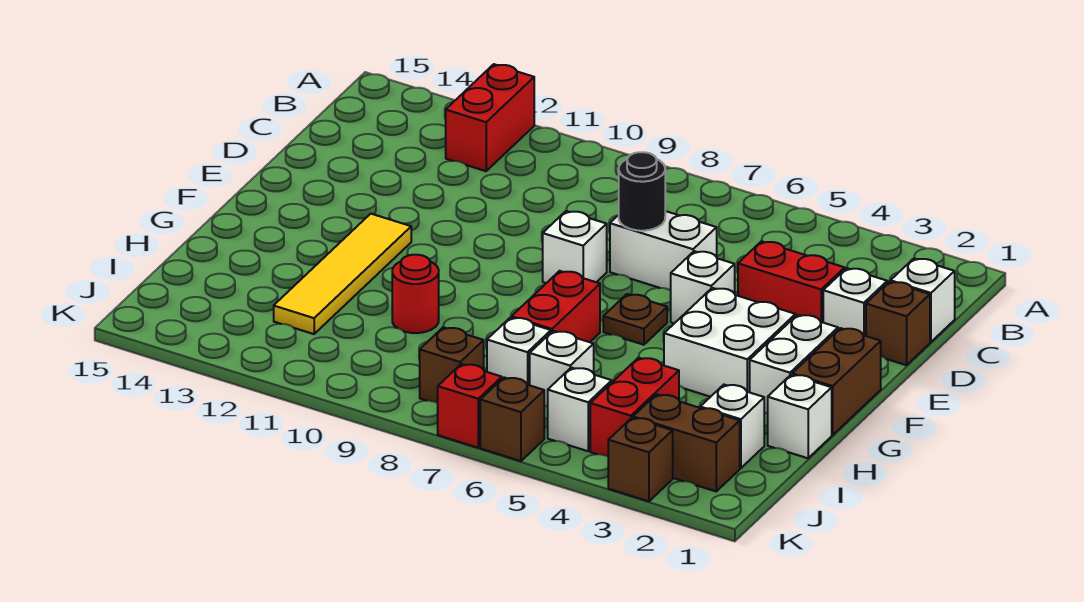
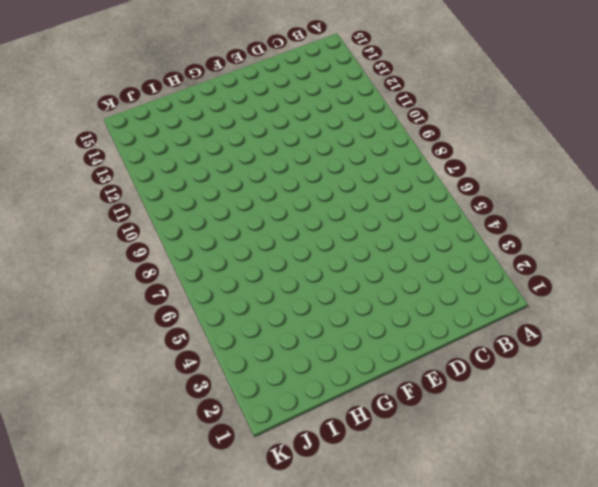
none -> red 1x2 brick [446,64,534,171]
none -> white 1x1 brick [891,258,955,342]
none -> brown 1x1 brick [866,281,930,365]

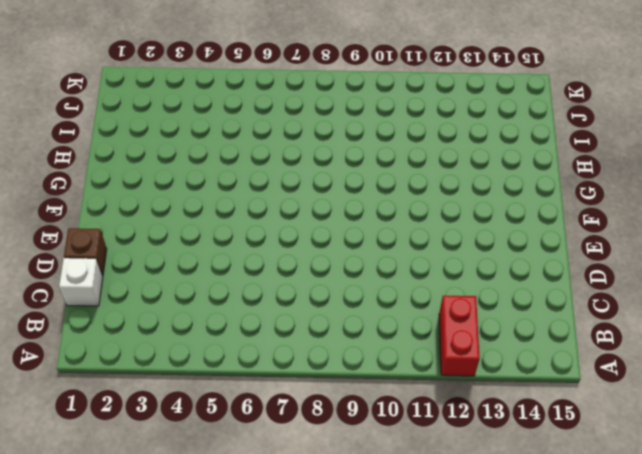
none -> white 1x1 brick [823,268,887,336]
none -> red 1x2 brick [738,241,845,322]
none -> white 1x2 brick [610,211,717,290]

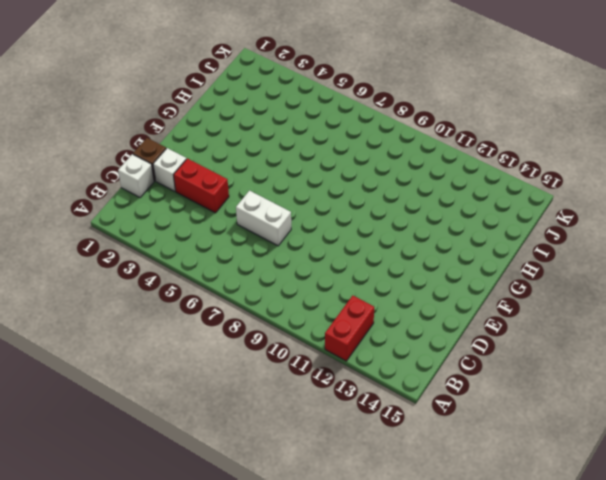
none -> white 1x1 brick [671,251,735,323]
none -> white 1x1 brick [543,211,607,283]
none -> brown 1x2 brick [792,328,881,435]

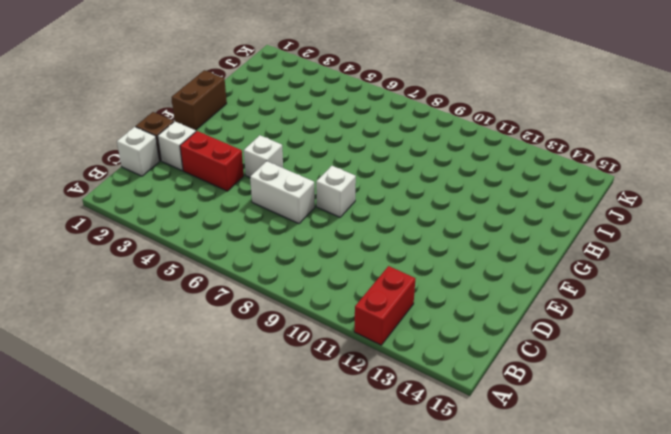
none -> white 1x2 brick [750,315,838,414]
none -> white 2x2 brick [664,288,795,397]
none -> brown 1x1 plate [603,294,667,345]

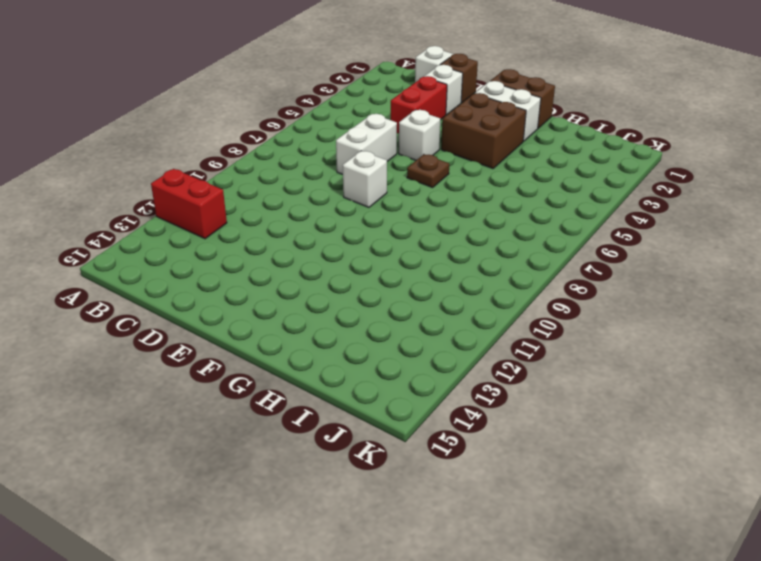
brown 2x2 brick [441,93,526,169] -> white 2x2 brick [664,288,795,397]
none -> yellow 1x4 tile [274,214,411,334]
none -> red 1x2 brick [512,271,600,342]
none -> white 1x1 brick [768,375,832,458]

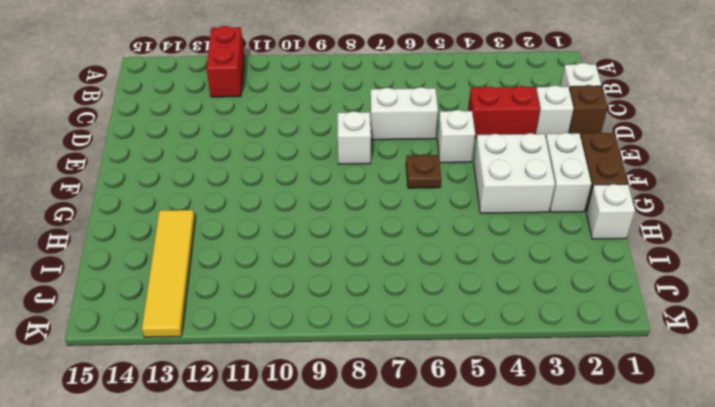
yellow 1x4 tile [142,210,195,337] -> yellow 1x4 tile moved to [274,214,411,334]
none -> red 1x2 brick [512,271,600,342]
none -> red 1x1 round brick [392,255,439,333]
none -> white 1x1 brick [700,385,764,468]

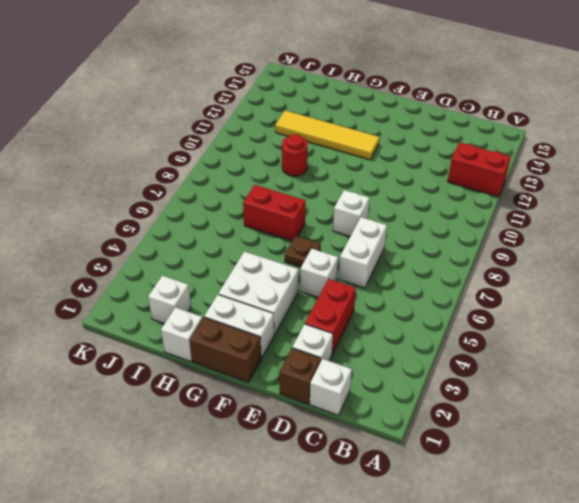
none -> red 1x2 brick [590,358,679,456]
none -> white 1x1 brick [530,331,594,407]
none -> white 1x1 brick [487,317,551,385]

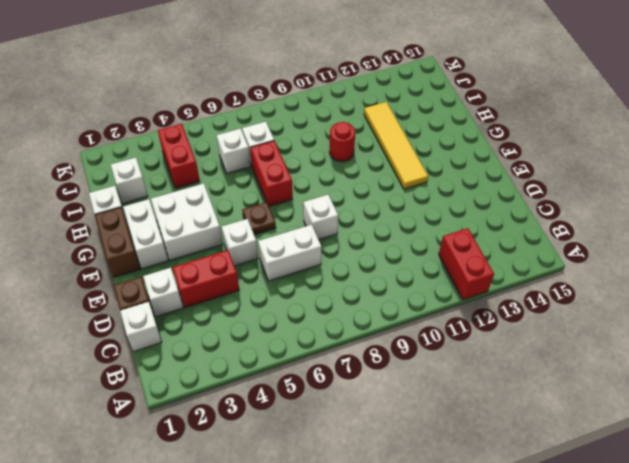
none -> brown 1x2 brick [633,394,740,491]
none -> white 1x1 brick [548,368,612,451]
none -> brown 1x1 brick [420,327,484,403]

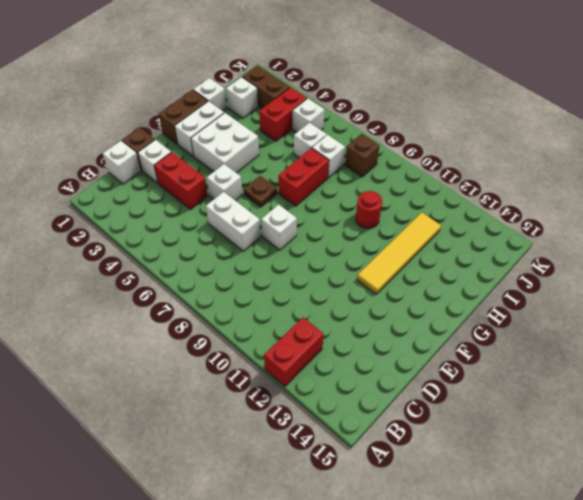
none -> brown 1x1 brick [608,418,673,501]
none -> brown 1x1 brick [480,378,544,461]
none -> red 1x1 brick [438,364,502,448]

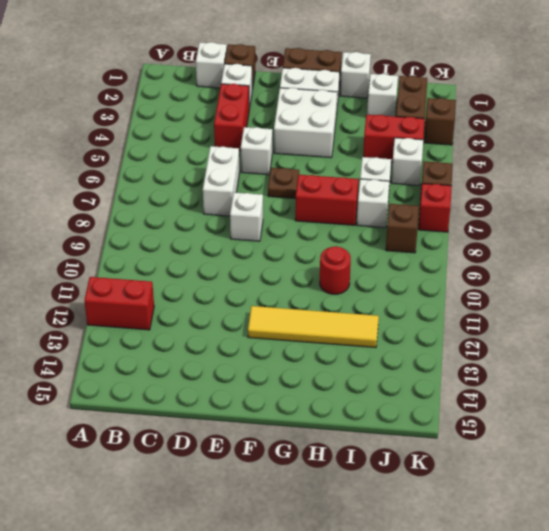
none -> black 1x1 round brick [619,152,665,231]

